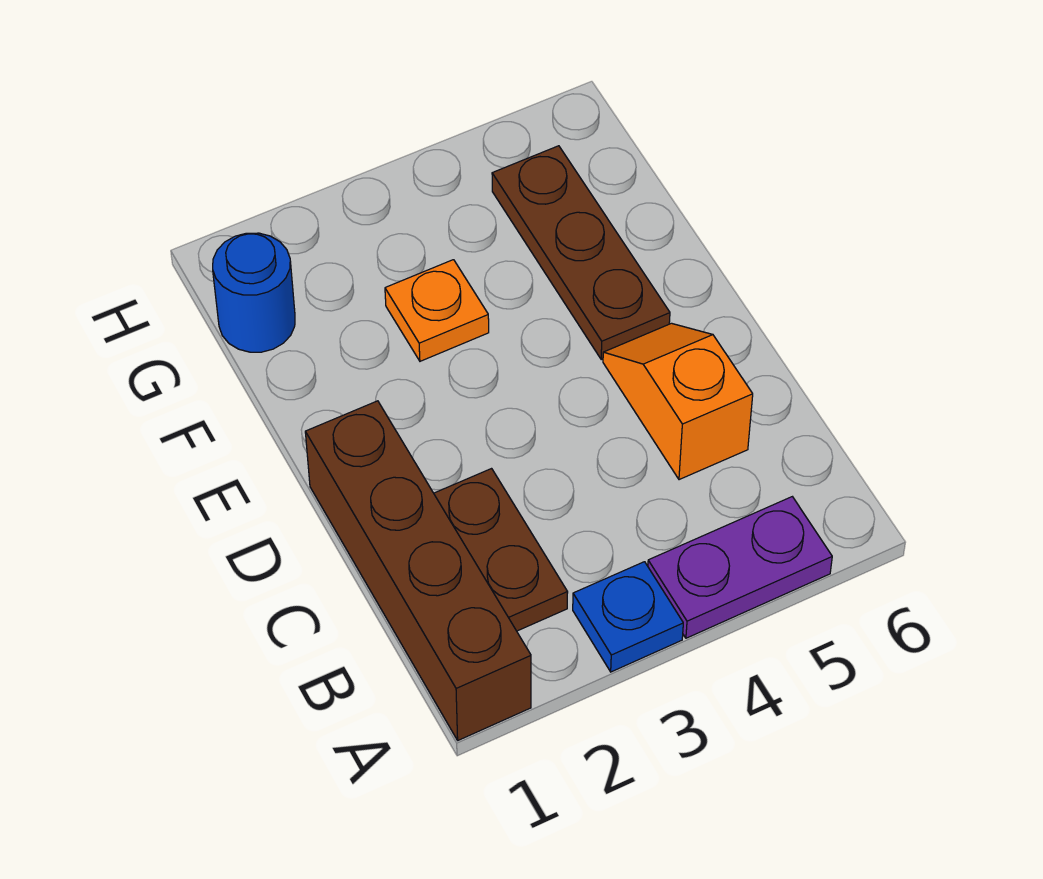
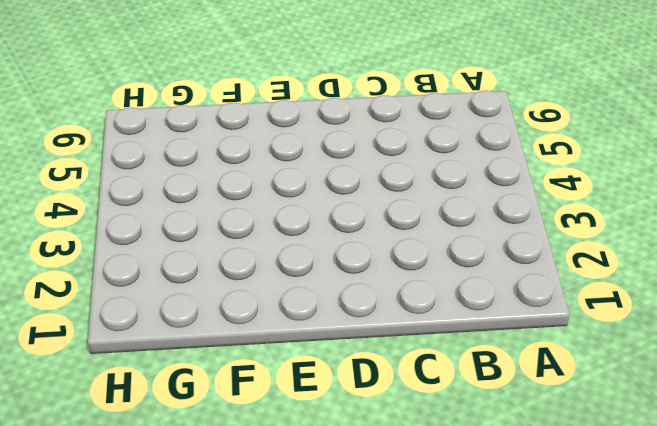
none -> brown 1x4 brick [305,401,531,740]
none -> blue 1x1 plate [573,562,683,672]

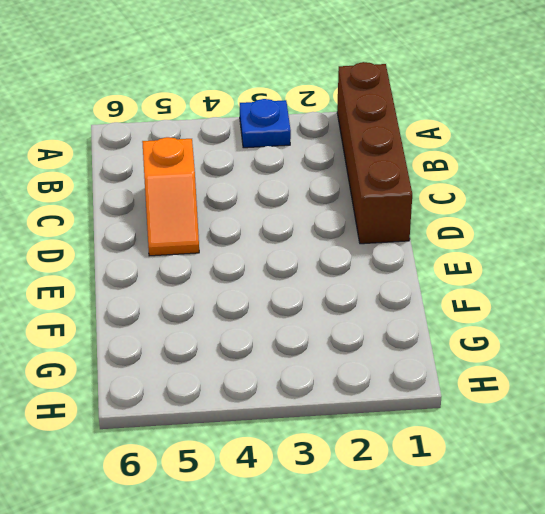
none -> purple 1x2 plate [648,497,832,638]
none -> brown 1x2 plate [434,469,568,631]

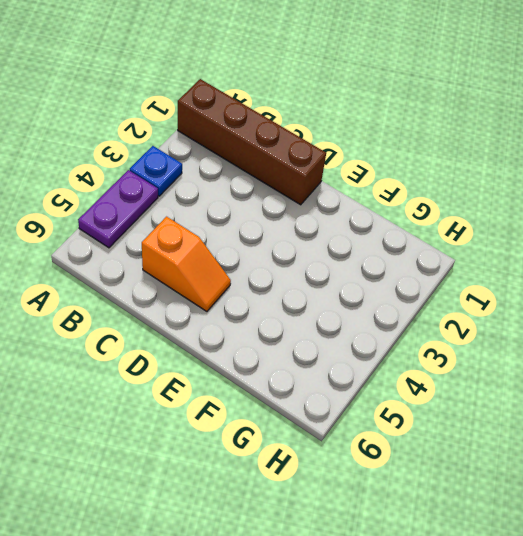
none -> brown 1x2 plate [434,469,568,631]
none -> brown 1x3 plate [492,146,670,359]

